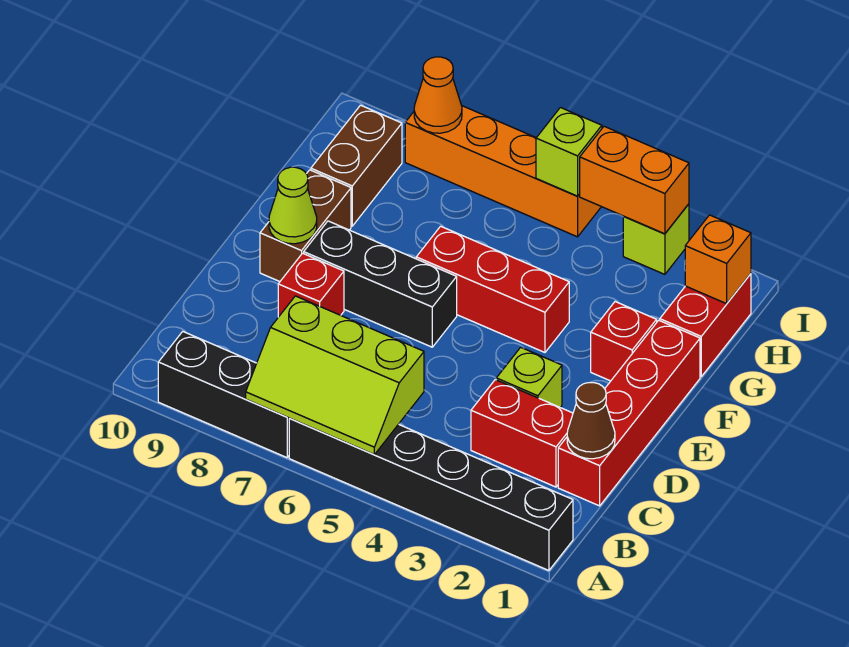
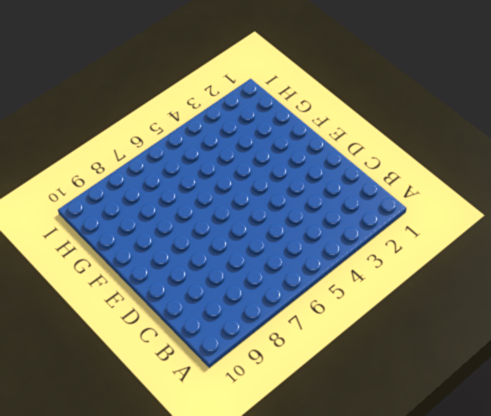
none -> black 1x6 brick [289,419,573,570]
none -> black 1x3 brick [158,332,290,458]
none -> red 1x4 brick [558,320,700,506]

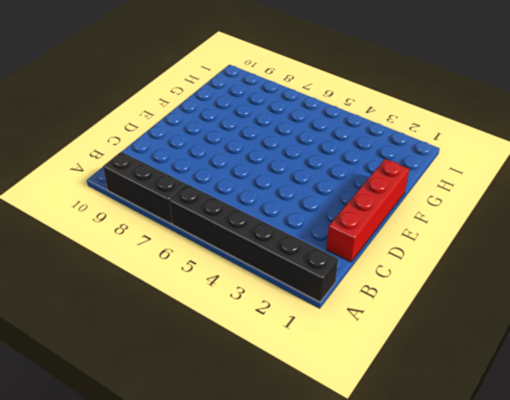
none -> red 1x2 brick [471,380,573,487]
none -> lime 1x1 brick [496,347,562,407]
none -> red 1x1 brick [278,253,344,317]

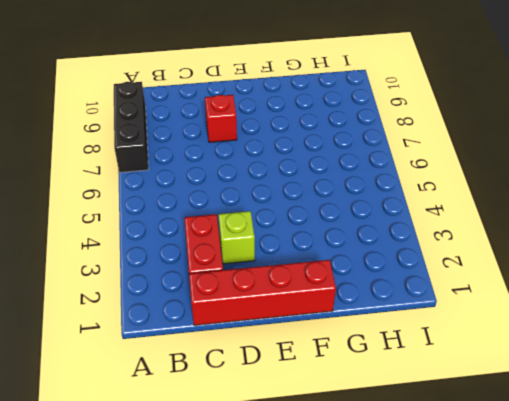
none -> black 1x6 brick [289,419,573,570]
none -> black 1x3 brick [304,221,457,347]
none -> brown 1x2 brick [260,170,351,281]

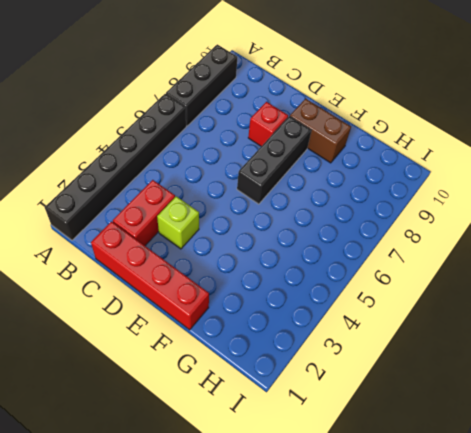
none -> red 1x1 brick [591,302,657,381]
none -> red 1x3 brick [416,226,569,352]
none -> red 1x2 brick [660,274,751,376]

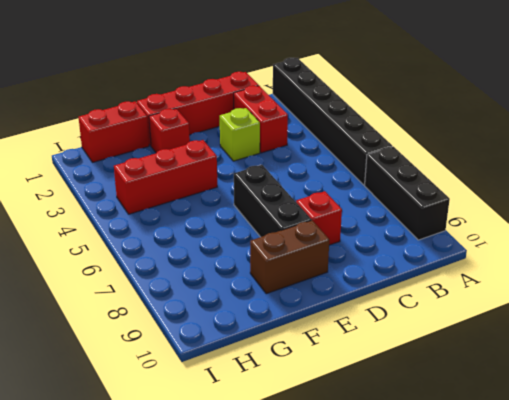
red 1x3 brick [114,140,217,214] -> red 1x3 brick turned to [416,226,569,352]
none -> brown 1x2 brick [311,105,402,226]
none -> lime 1x1 brick [623,204,689,274]
none -> orange 1x4 brick [405,106,601,237]

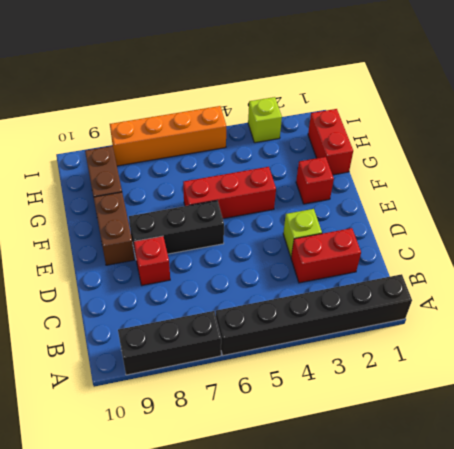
none -> red 1x4 brick [558,320,700,506]
none -> lime 2x3 slope [246,296,424,454]
none -> brown 1x1 cone [567,383,615,459]

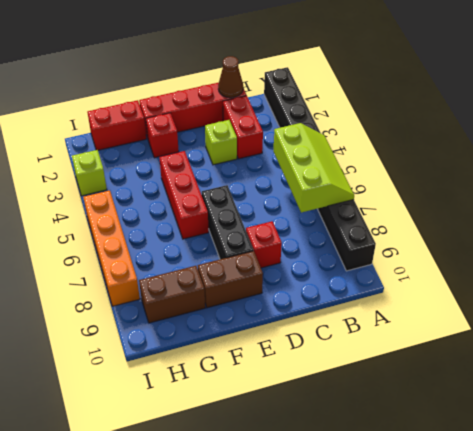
none -> lime 1x1 cone [269,167,317,244]
none -> orange 1x1 brick [685,215,751,304]
none -> orange 1x2 brick [580,126,689,234]

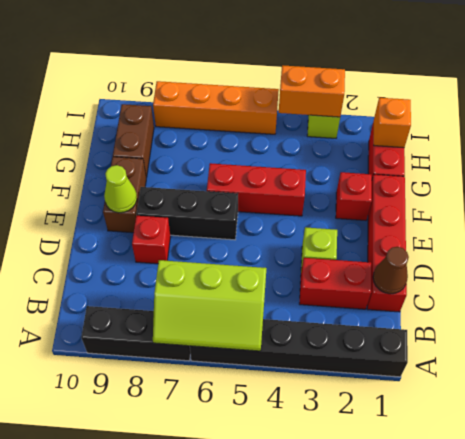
none -> lime 1x1 brick [536,108,602,196]
none -> orange 1x1 cone [414,57,462,133]

